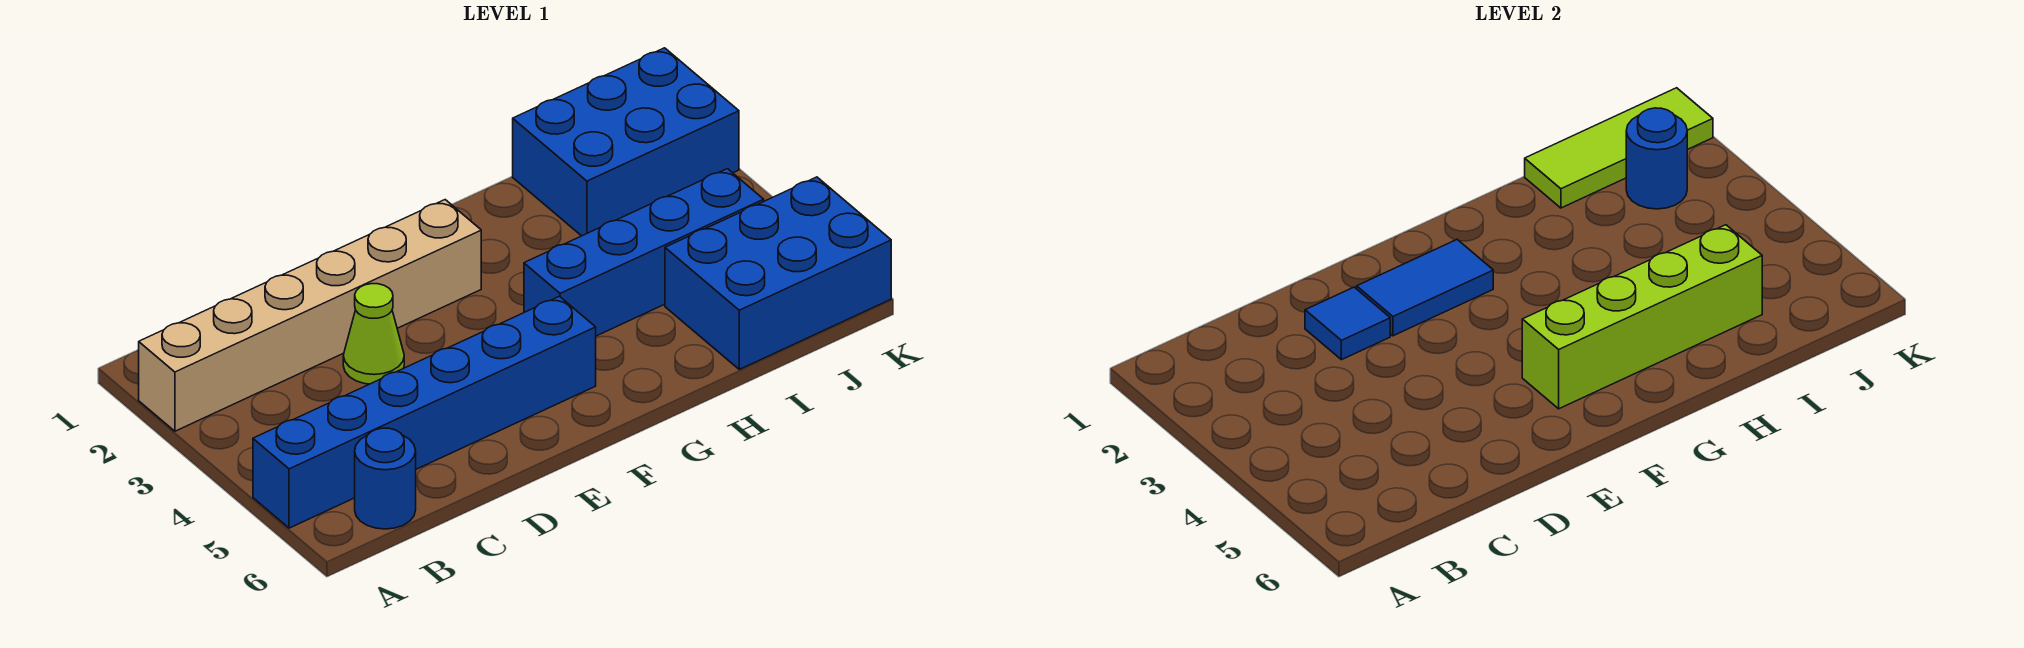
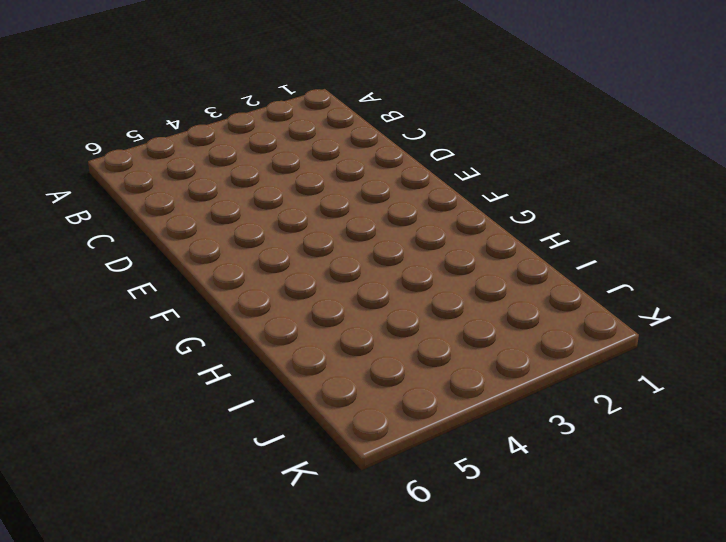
none -> tan 1x6 brick [139,200,481,431]
none -> blue 1x6 brick [253,296,596,528]
none -> blue 1x1 round brick [355,428,416,529]

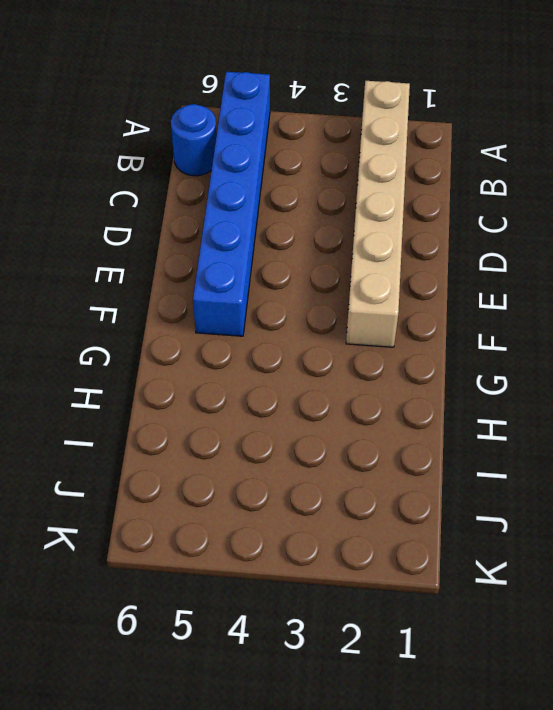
none -> lime 1x1 cone [343,284,404,384]
none -> blue 1x4 brick [524,169,764,336]
none -> blue 2x3 brick [513,48,739,236]

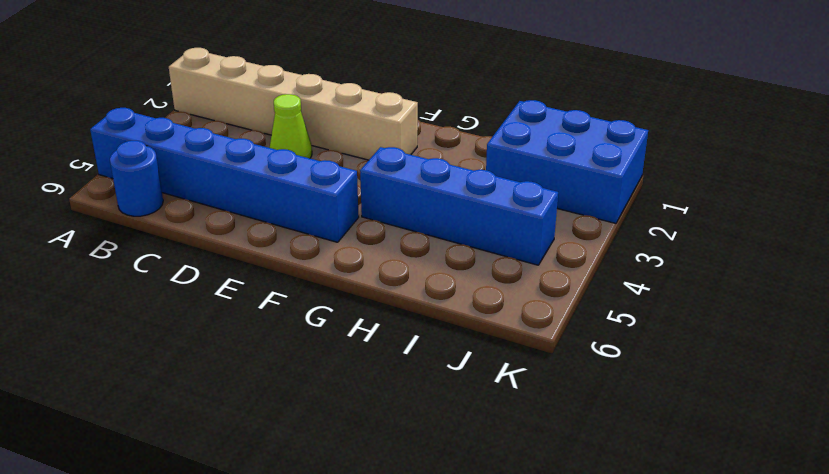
none -> blue 2x3 brick [665,177,891,369]
none -> blue 1x1 tile [1305,287,1390,360]
none -> blue 1x2 tile [1357,240,1493,336]

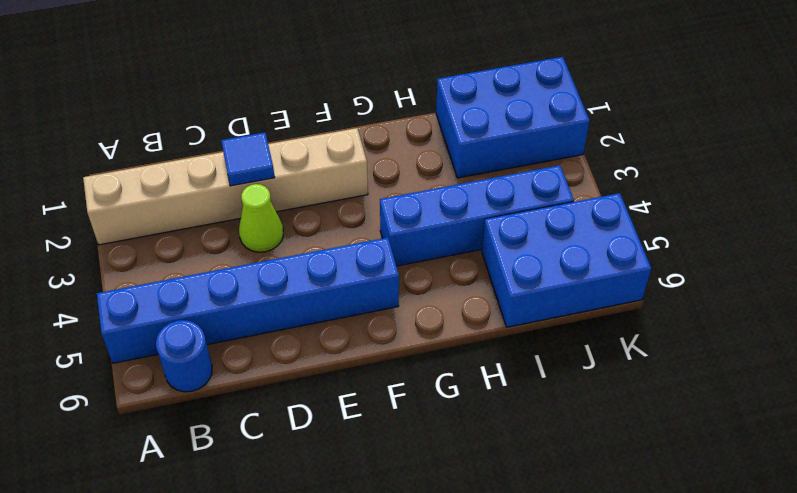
none -> blue 1x2 tile [1357,240,1493,336]
none -> lime 1x4 brick [1522,225,1762,409]
none -> lime 1x3 tile [1525,88,1713,208]

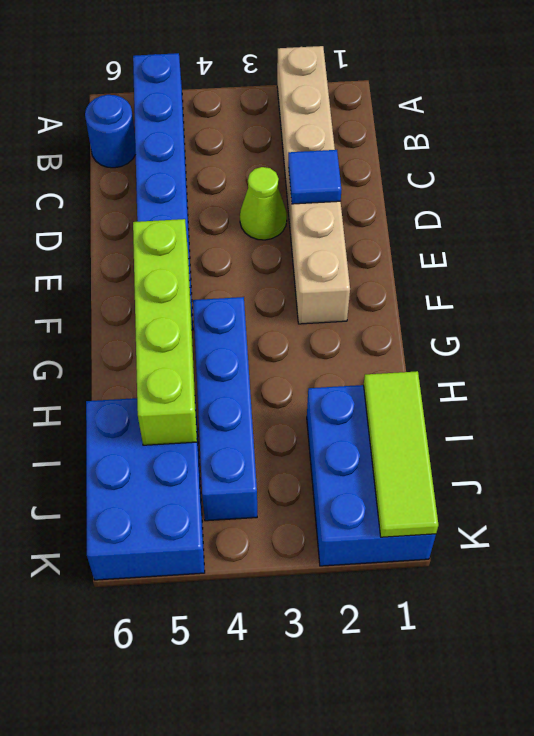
none -> blue 1x2 tile [1357,240,1493,336]
none -> blue 1x1 round brick [1626,108,1687,209]

